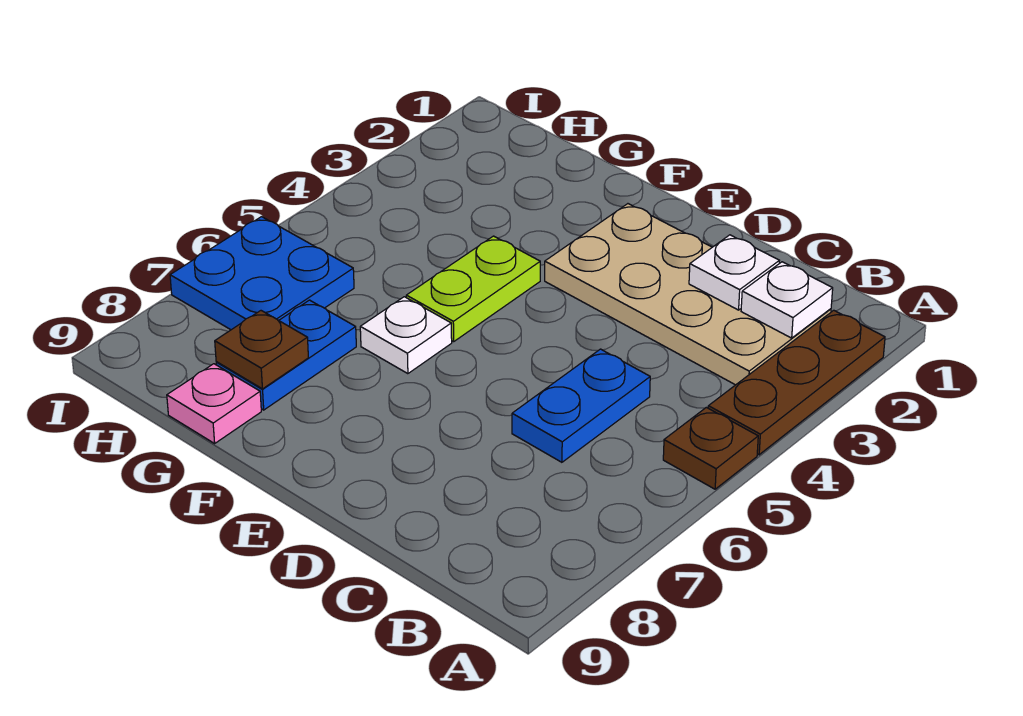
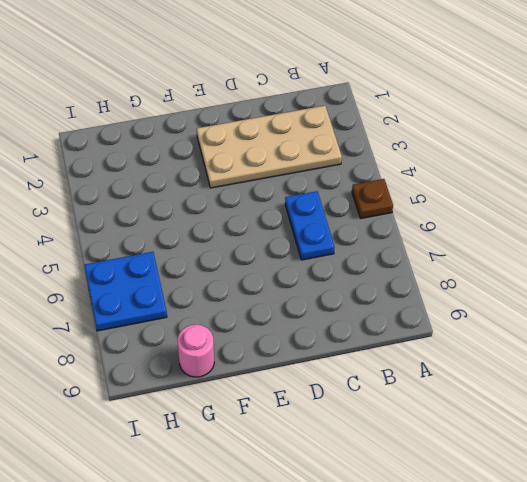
pink 1x1 round brick [178,324,214,377] -> pink 1x1 plate [167,364,261,443]
none -> brown 1x3 plate [708,310,885,455]
none -> lime 1x2 plate [406,236,540,342]
none -> white 1x1 plate [360,297,452,374]

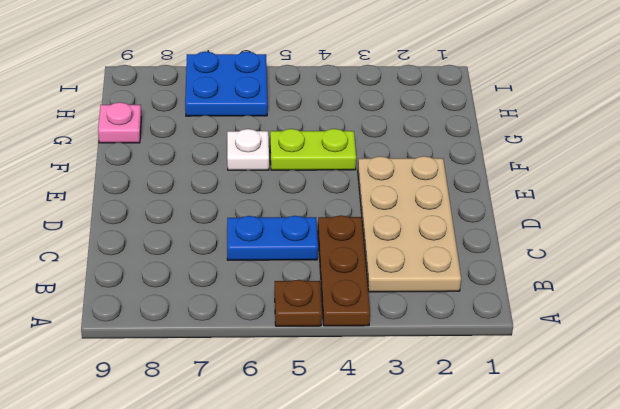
brown 1x3 plate [318,215,370,326] -> brown 1x3 plate turned to [708,310,885,455]
none -> blue 1x2 plate [216,300,356,410]
none -> white 1x1 plate [741,262,833,338]
none -> white 1x1 plate [689,235,779,310]

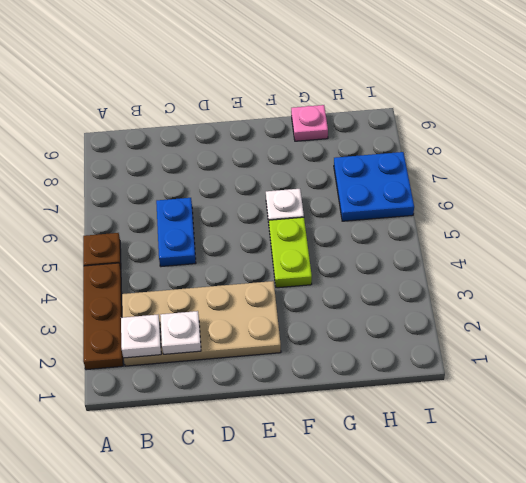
none -> blue 1x2 plate [216,300,356,410]
none -> brown 1x1 plate [215,311,308,389]

